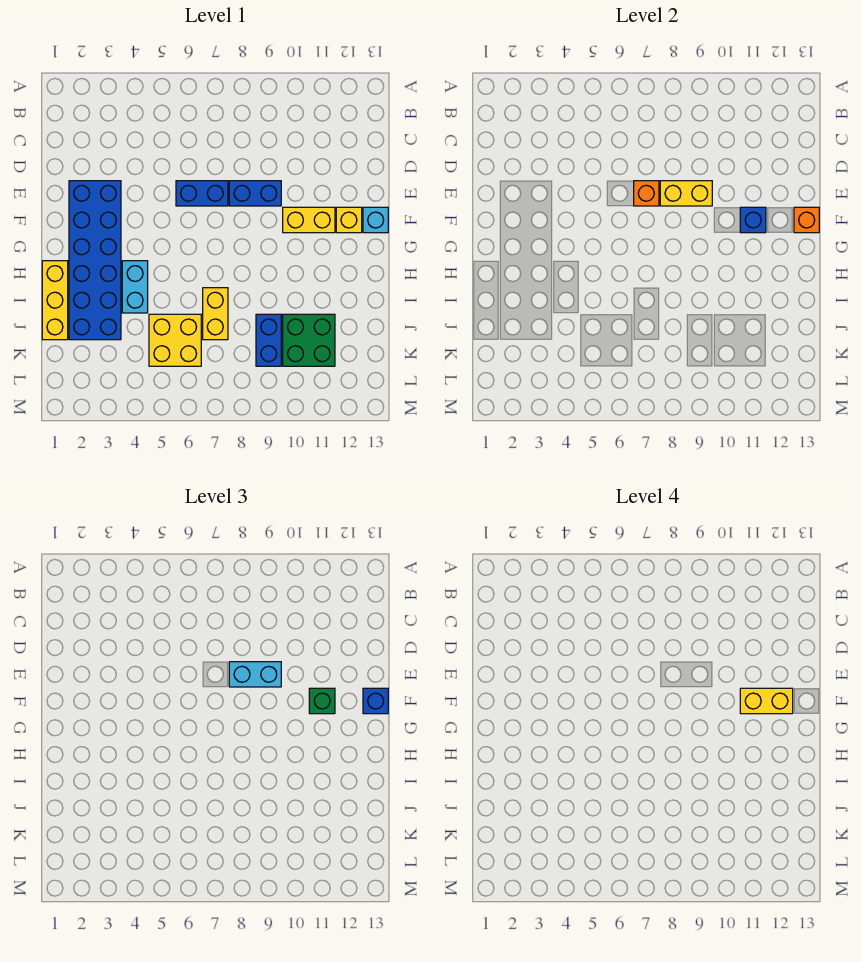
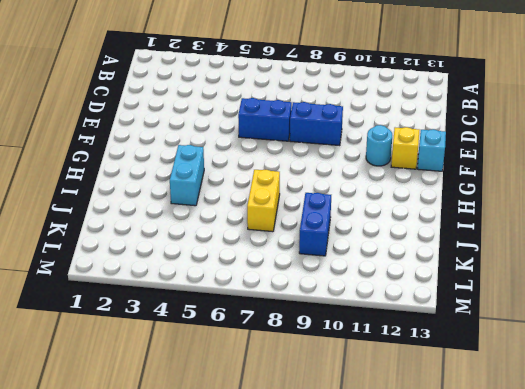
cyan 1x1 round brick [366,125,392,166] -> yellow 1x2 brick [283,207,335,233]
none -> blue 2x6 brick [69,181,121,340]
none -> yellow 1x3 brick [42,261,68,340]
none -> yellow 2x2 brick [149,314,201,366]

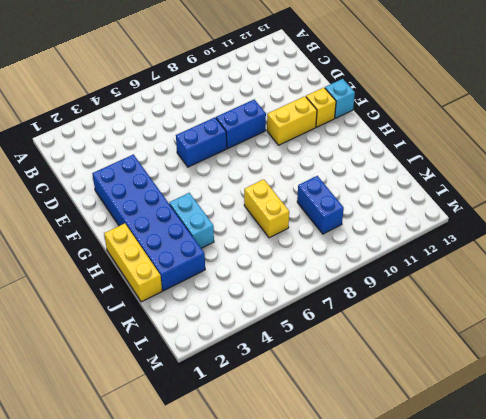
none -> yellow 2x2 brick [149,314,201,366]
none -> green 2x2 brick [283,314,335,366]
none -> orange 1x1 brick [634,181,659,206]

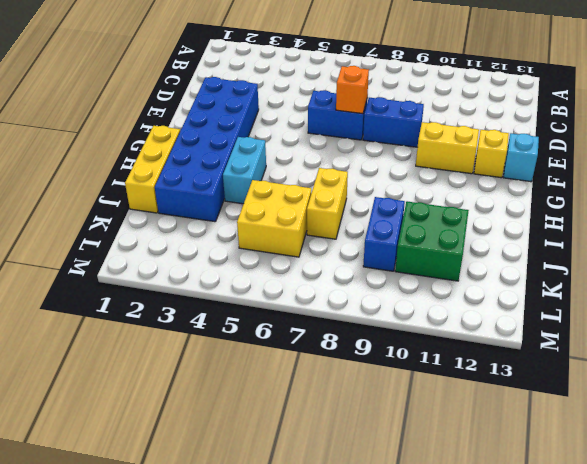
none -> yellow 1x2 brick [660,181,712,206]
none -> blue 1x1 brick [740,207,766,233]
none -> orange 1x1 brick [794,207,819,233]

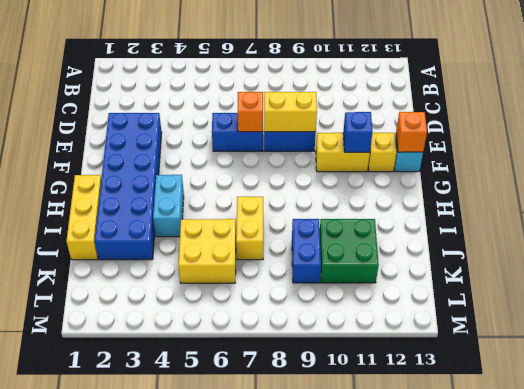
none -> cyan 1x2 brick [229,662,281,687]
none -> green 1x1 brick [309,688,335,714]
none -> blue 1x1 brick [363,688,388,714]

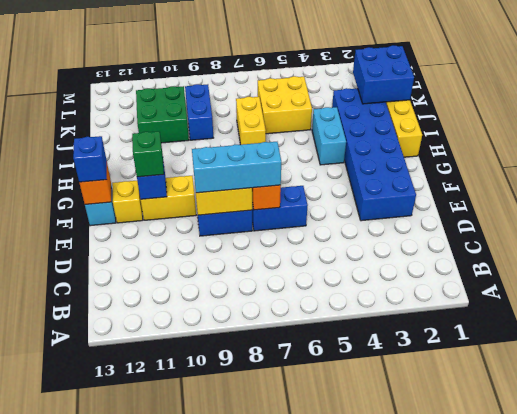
cyan 1x3 brick [192,142,281,193] -> cyan 1x2 brick [229,662,281,687]
blue 2x2 brick [353,45,414,104] -> none
none -> yellow 1x2 brick [740,688,793,714]

